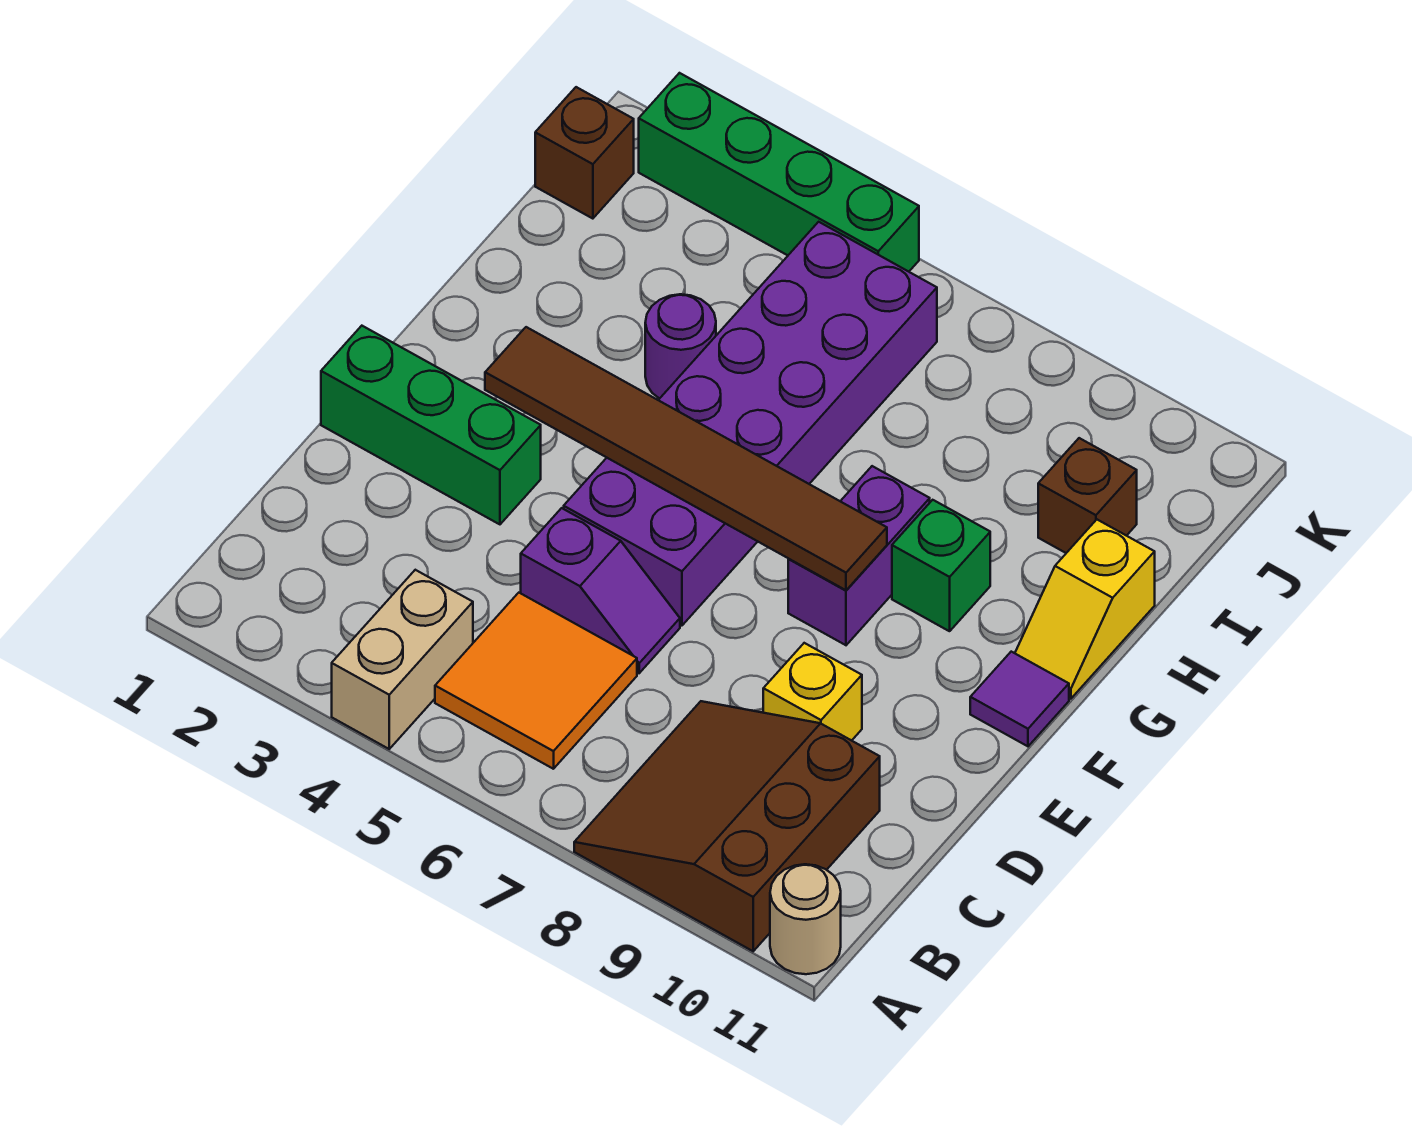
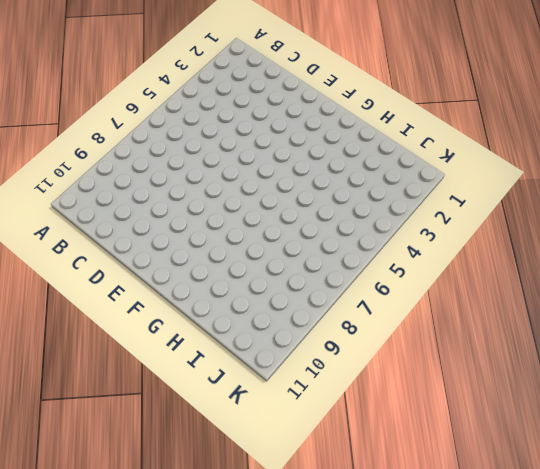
none -> tan 1x2 brick [332,570,473,749]
none -> brown 3x3 slope [574,701,880,951]
none -> tan 1x1 round brick [770,864,841,974]

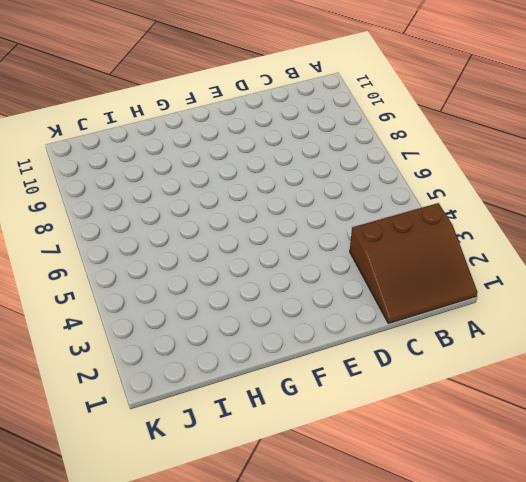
brown 3x3 slope [350,203,477,323] -> brown 3x3 slope moved to [574,701,880,951]
none -> tan 1x2 brick [332,570,473,749]
none -> tan 1x1 round brick [770,864,841,974]
none -> orange 2x2 tile [435,593,637,769]

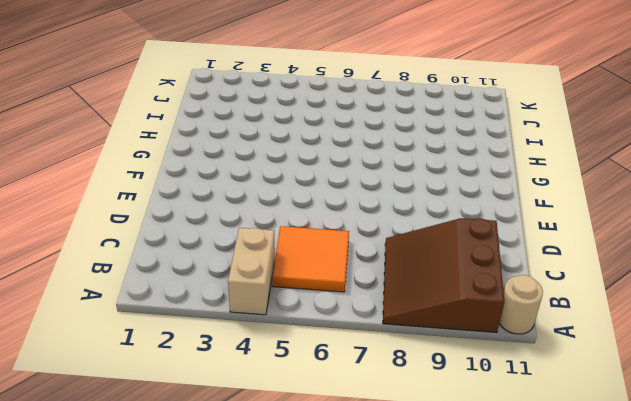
none -> purple 1x2 slope [521,508,680,673]
none -> yellow 1x1 brick [763,643,862,741]
none -> green 1x3 brick [321,326,541,524]

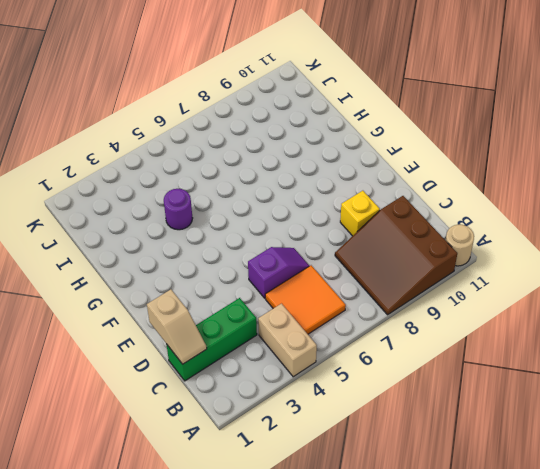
green 1x3 brick [166,298,257,381] -> green 1x3 brick moved to [321,326,541,524]
tan 1x2 slope [147,289,207,364] -> none
none -> purple 2x6 brick [564,222,937,626]
none -> purple 1x2 brick [788,466,930,645]
none -> purple 1x1 tile [970,652,1069,746]

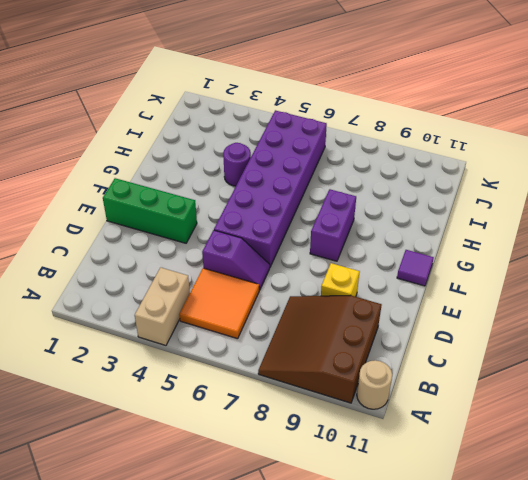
none -> green 1x1 brick [892,500,990,631]
none -> yellow 1x2 slope [1015,520,1155,699]
none -> brown 1x1 brick [1038,438,1137,553]

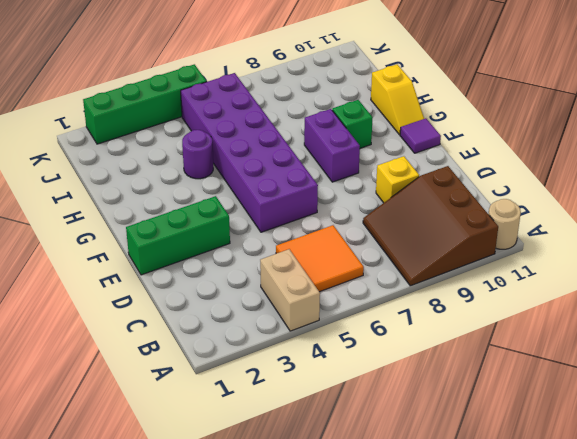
none -> purple 1x2 slope [521,508,680,673]
none -> brown 1x1 brick [1038,438,1137,553]
none -> brown 1x1 brick [535,87,634,219]

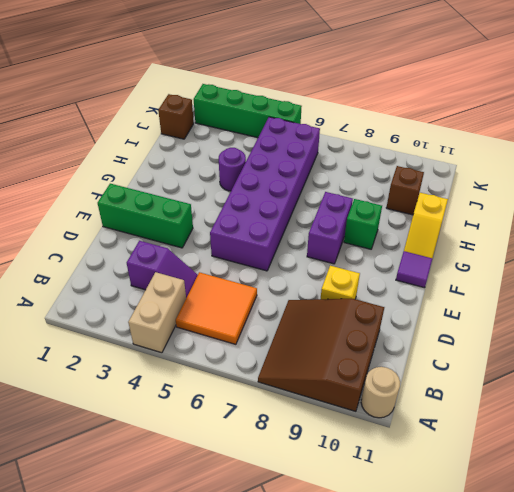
purple 1x2 slope [127,241,198,298] -> purple 1x2 slope moved to [521,508,680,673]
none -> brown 1x6 tile [485,327,887,590]

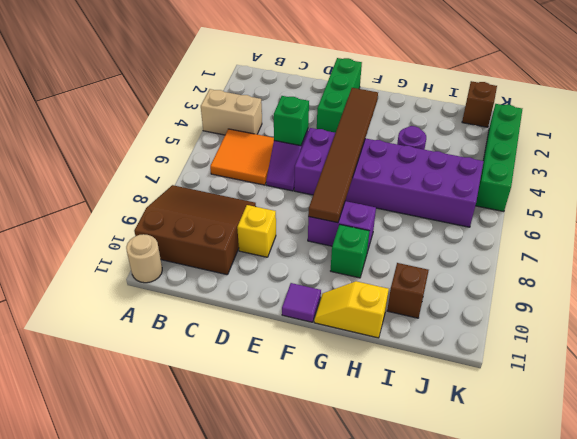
green 1x1 brick [274,96,309,146] -> none

